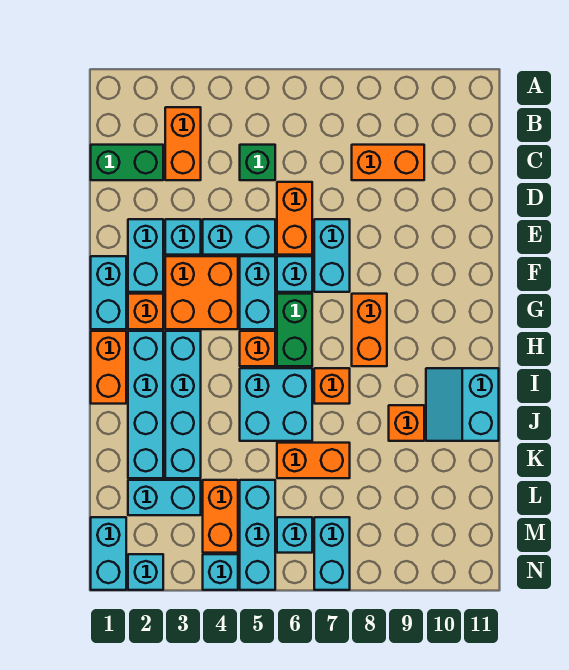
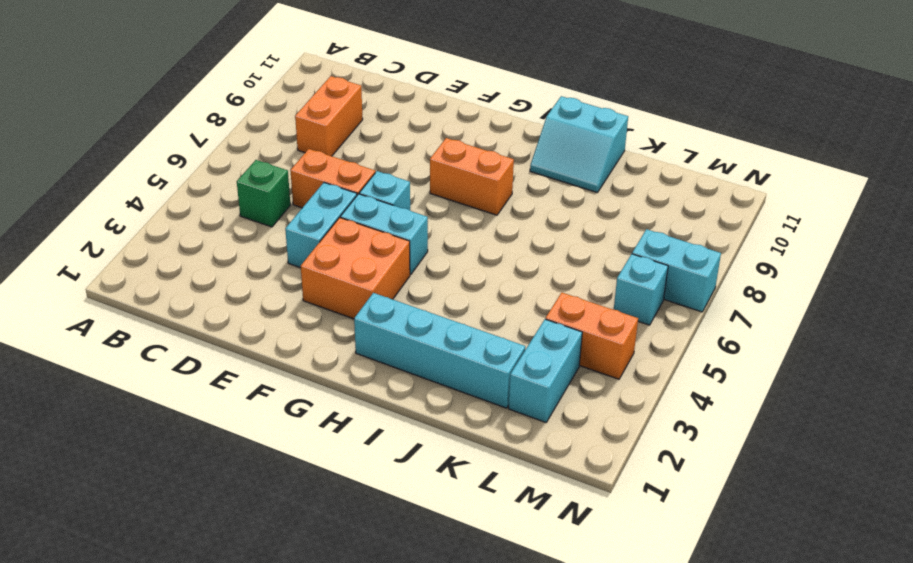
none -> orange 1x2 brick [165,107,201,180]
none -> green 1x2 brick [91,145,163,180]
none -> cyan 1x2 brick [128,219,163,292]
none -> cyan 1x1 brick [165,219,201,255]

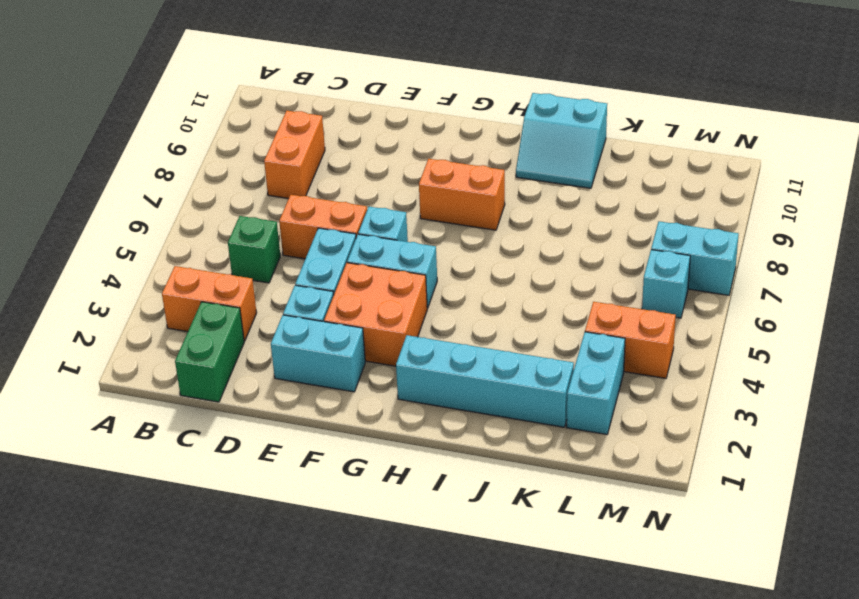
none -> cyan 1x2 brick [314,219,350,292]
none -> cyan 1x2 brick [91,256,126,329]
none -> orange 1x1 brick [128,294,163,329]
none -> green 1x2 brick [277,294,312,366]

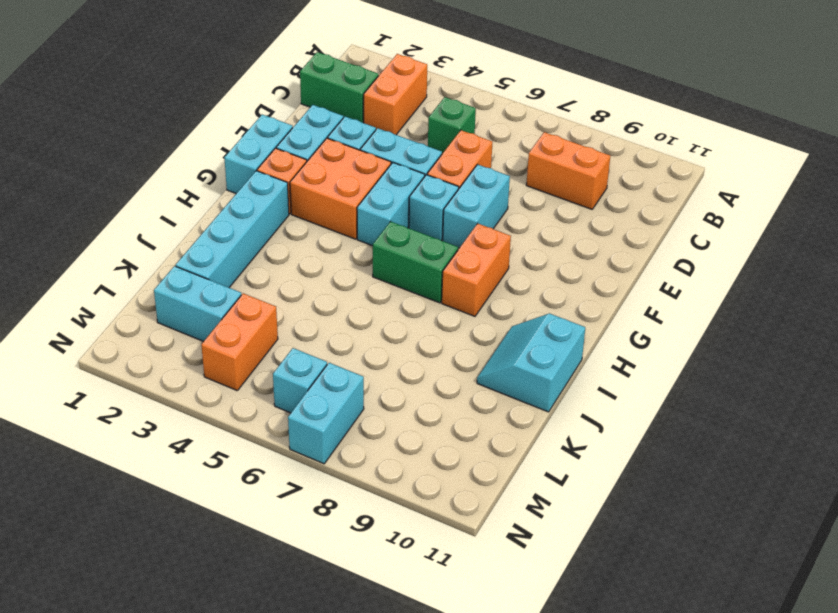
green 1x2 brick [373,221,458,303] -> green 1x2 brick turned to [277,294,312,366]
none -> orange 1x2 brick [91,331,126,404]
none -> cyan 1x4 brick [165,331,201,478]
none -> orange 1x1 brick [240,331,275,366]
none -> cyan 2x2 brick [240,368,312,441]

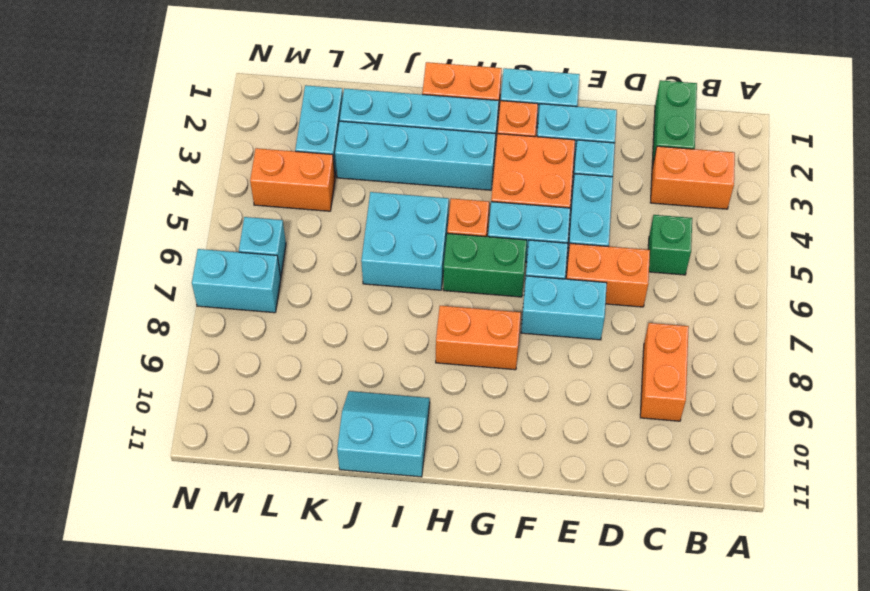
none -> orange 1x1 brick [314,368,350,404]
none -> orange 1x1 brick [389,405,424,441]
none -> orange 1x2 brick [277,443,350,478]
none -> cyan 1x3 brick [240,480,275,590]

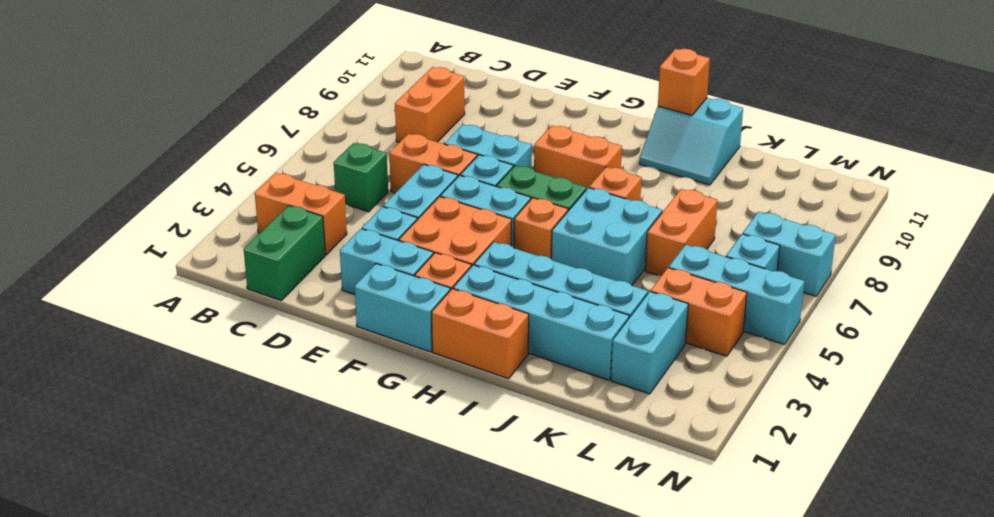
orange 1x1 brick [658,49,710,115] -> orange 1x1 brick moved to [389,405,424,441]
none -> cyan 1x2 brick [91,517,126,590]
none -> cyan 1x1 brick [128,554,163,590]
none -> cyan 1x1 brick [203,554,238,590]

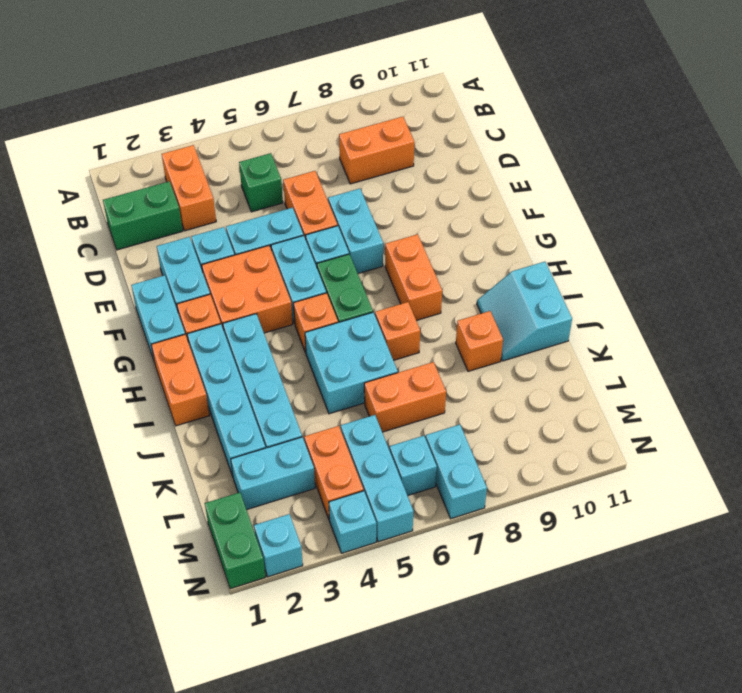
green 1x2 brick [205,492,266,589] -> cyan 1x2 brick [91,517,126,590]

